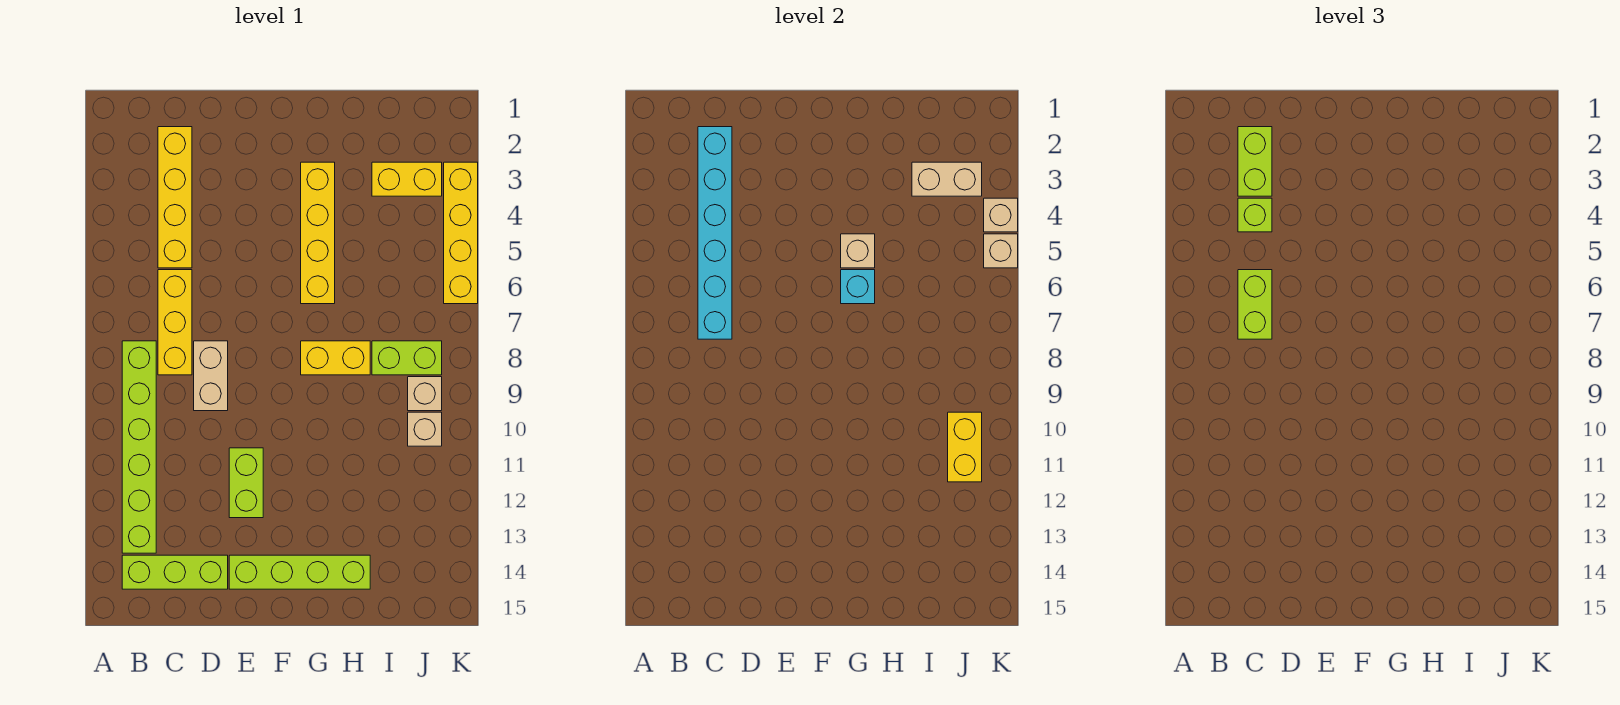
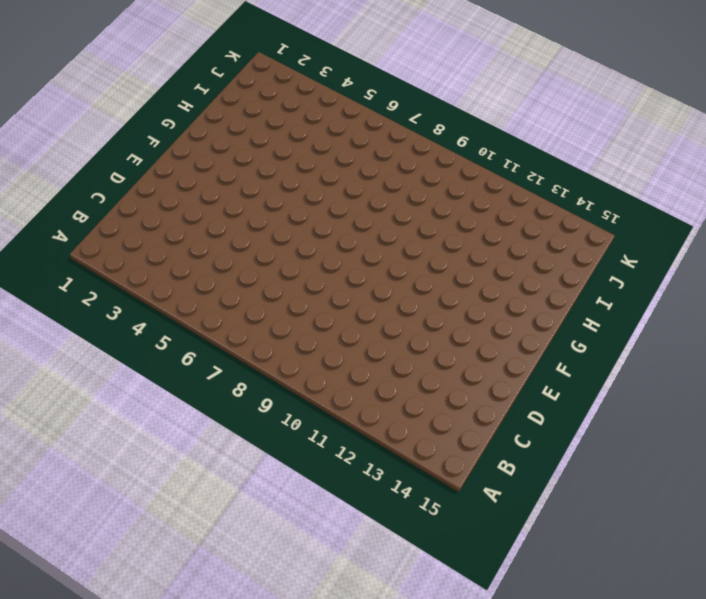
none -> lime 1x6 brick [122,341,156,553]
none -> lime 1x3 brick [122,555,228,589]
none -> yellow 1x4 brick [158,127,192,268]

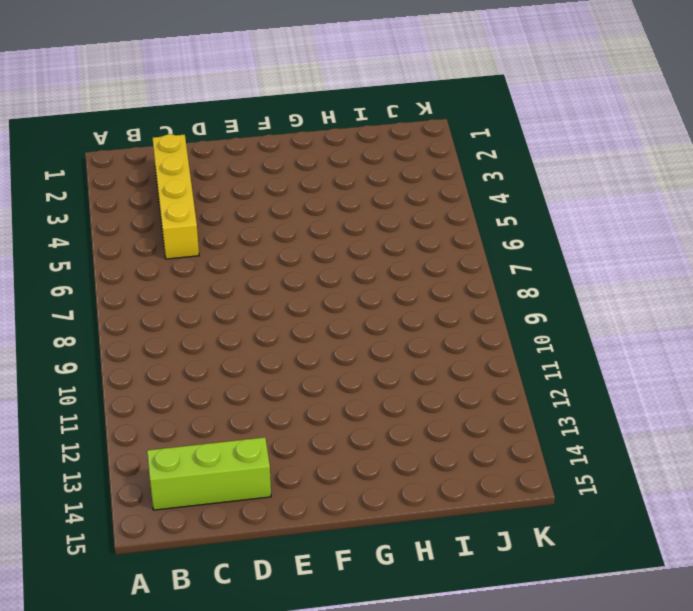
none -> lime 1x6 brick [122,341,156,553]
none -> yellow 1x3 brick [158,270,192,375]
none -> tan 1x2 brick [194,341,228,411]

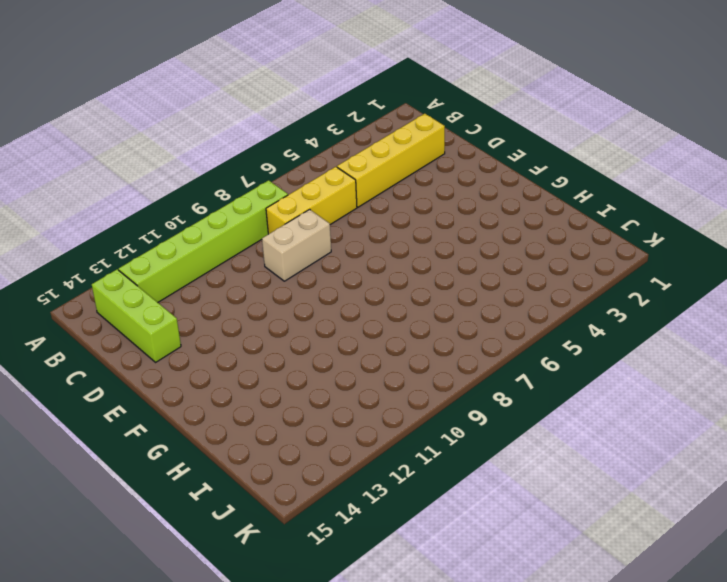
none -> lime 1x2 brick [229,448,263,518]
none -> lime 1x4 brick [229,555,370,589]
none -> yellow 1x4 brick [301,162,335,304]

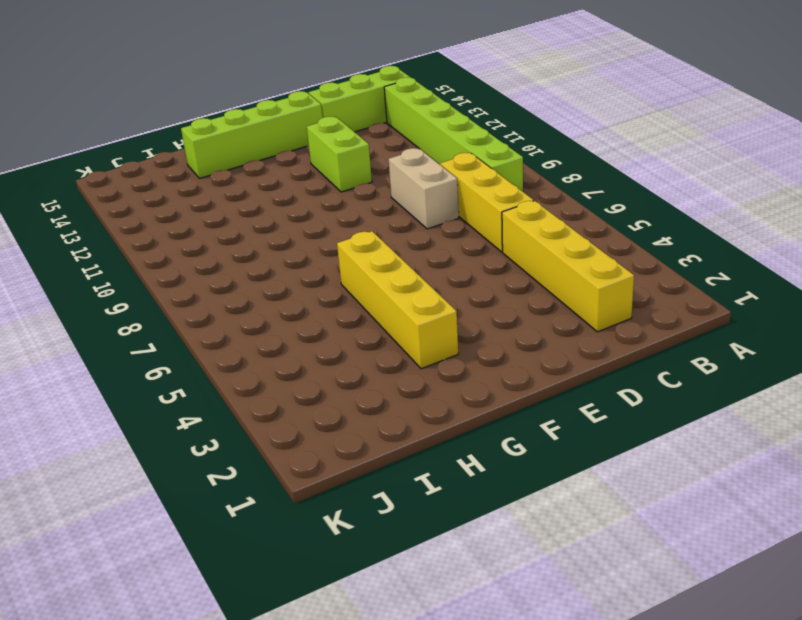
none -> yellow 1x2 brick [301,341,370,375]
none -> yellow 1x2 brick [372,162,442,196]
none -> lime 1x2 brick [372,341,442,375]

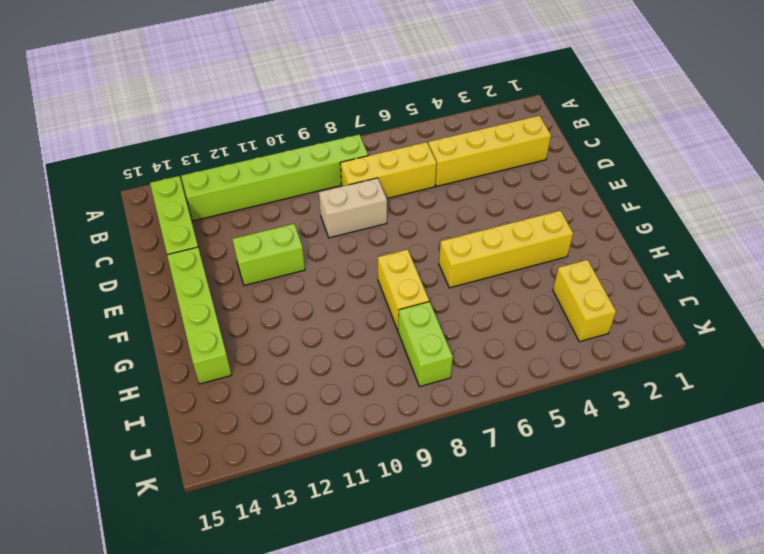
none -> tan 1x1 brick [408,377,442,411]
none -> tan 1x1 brick [408,412,442,446]
none -> yellow 1x4 brick [444,162,478,304]

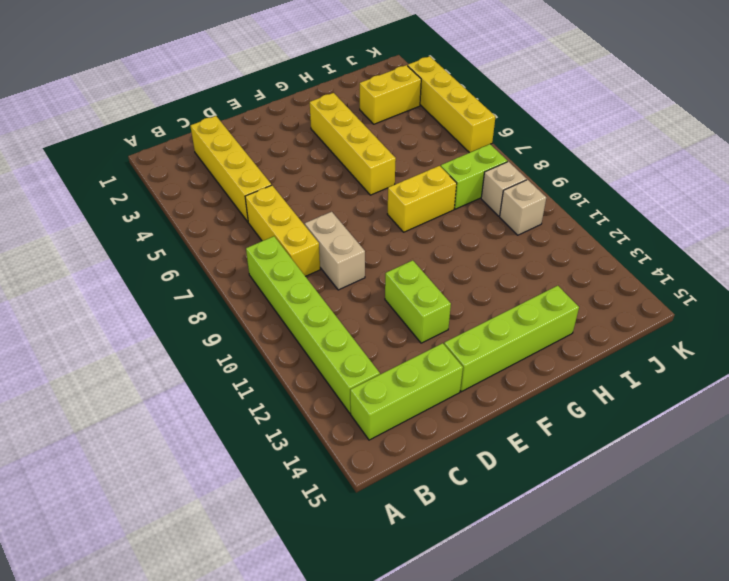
none -> cyan 1x6 brick [698,127,732,339]
none -> tan 1x1 brick [841,234,875,268]
none -> cyan 1x1 brick [841,270,875,304]

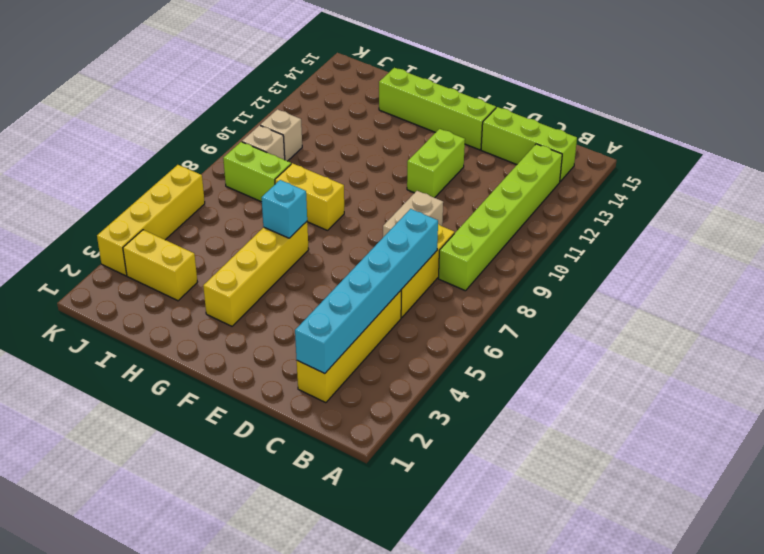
none -> tan 1x1 brick [841,234,875,268]
none -> tan 1x2 brick [912,162,982,196]
none -> yellow 1x2 brick [948,412,982,482]

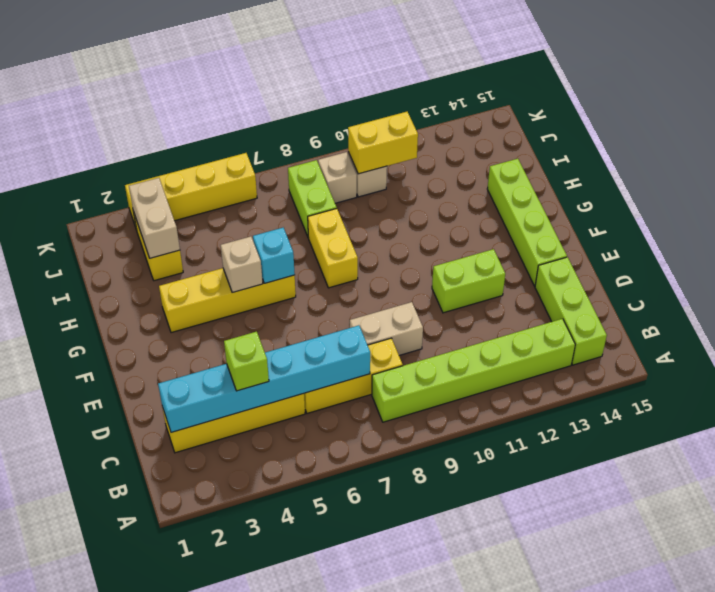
none -> tan 1x1 brick [984,198,1018,232]
none -> tan 1x1 brick [984,234,1018,268]
none -> lime 1x2 brick [1238,127,1272,196]

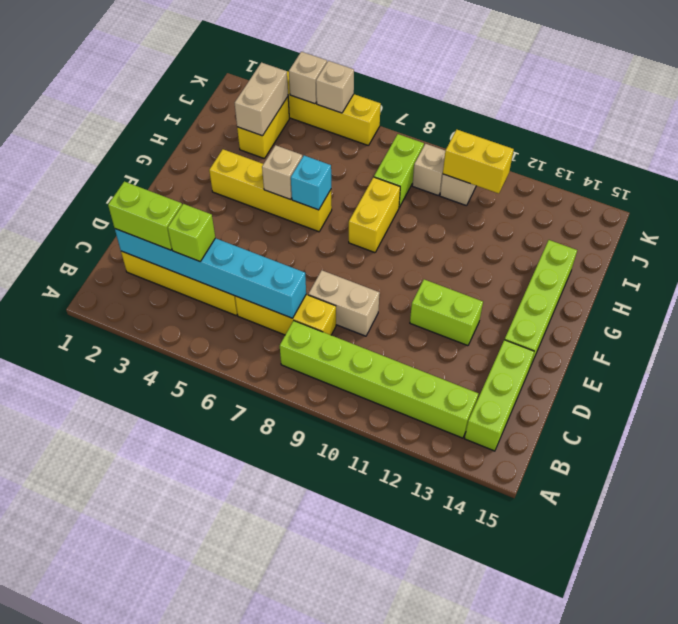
none -> lime 1x2 brick [1238,270,1272,339]

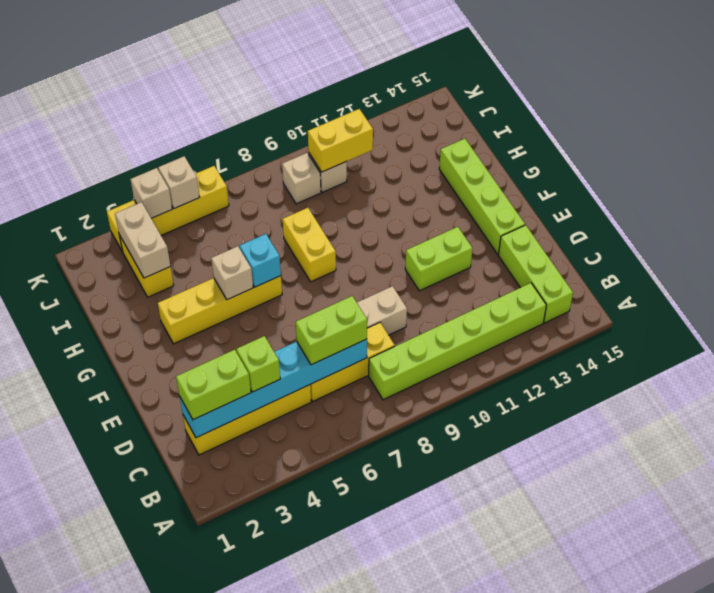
none -> lime 1x2 brick [372,341,442,375]

